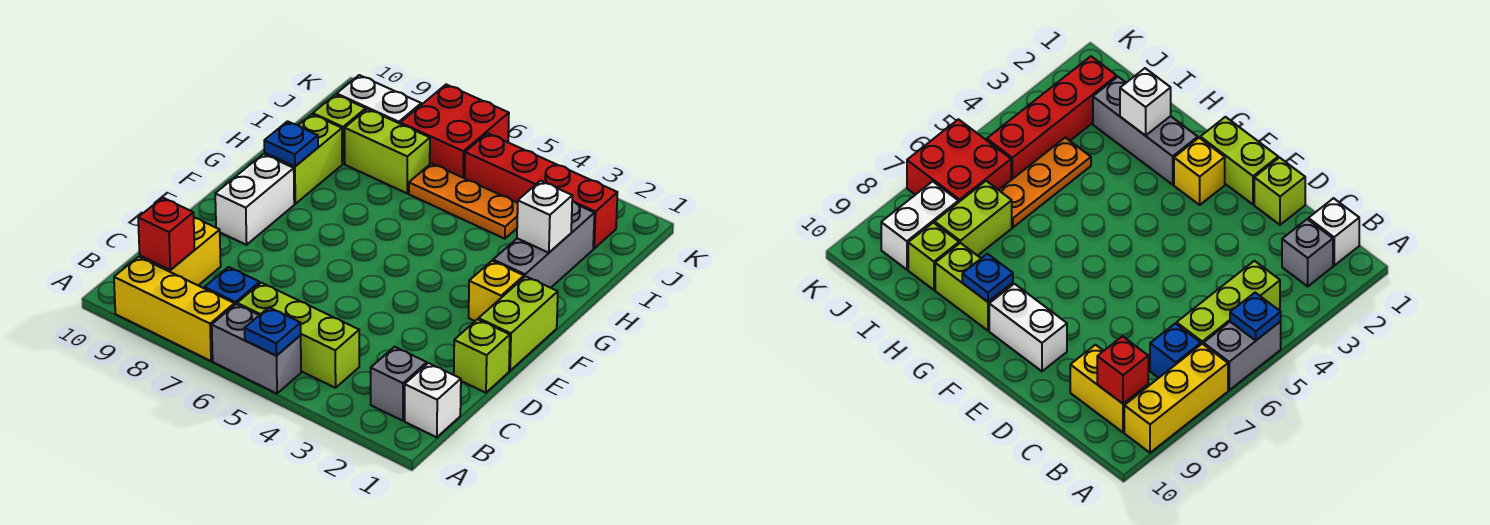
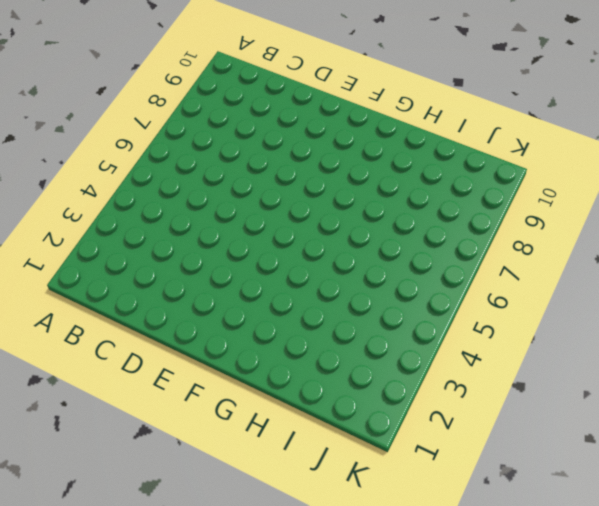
none -> grey 1x2 brick [212,304,301,394]
none -> yellow 1x3 brick [114,257,234,361]
none -> white 1x1 brick [405,363,461,437]

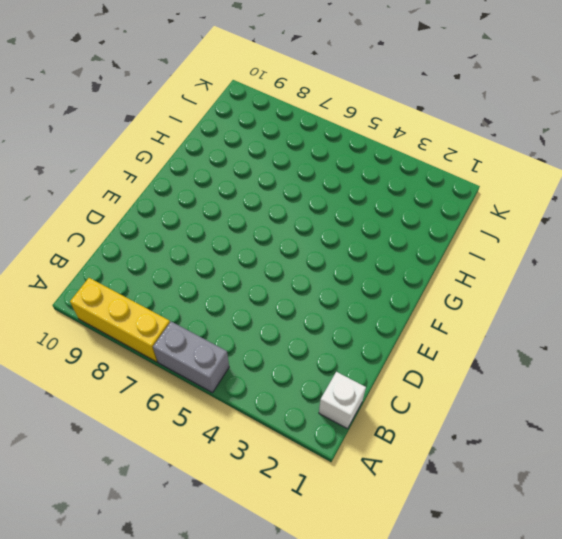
none -> grey 1x1 brick [371,347,427,421]
none -> lime 1x3 brick [237,283,359,388]
none -> blue 1x1 brick [204,267,260,305]

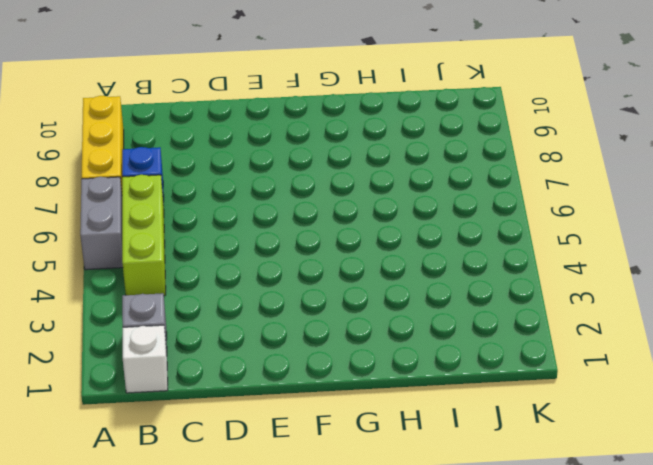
none -> yellow 1x2 brick [140,218,221,285]
none -> lime 1x1 brick [454,319,510,393]
none -> lime 1x2 brick [479,276,558,371]

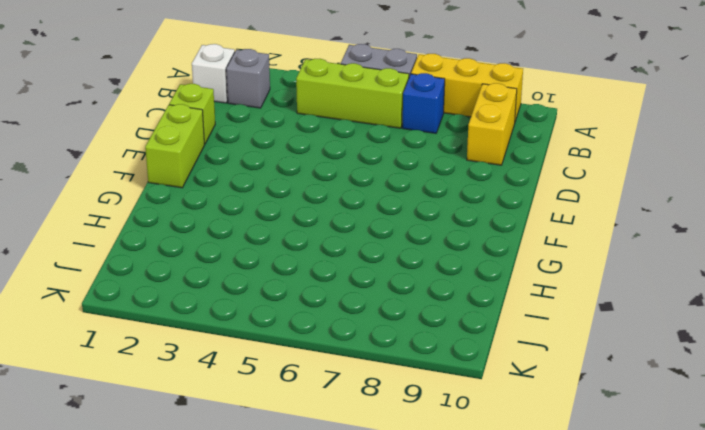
none -> white 1x2 brick [215,154,294,245]
none -> yellow 1x1 brick [469,261,524,321]
none -> grey 1x3 brick [493,202,594,288]

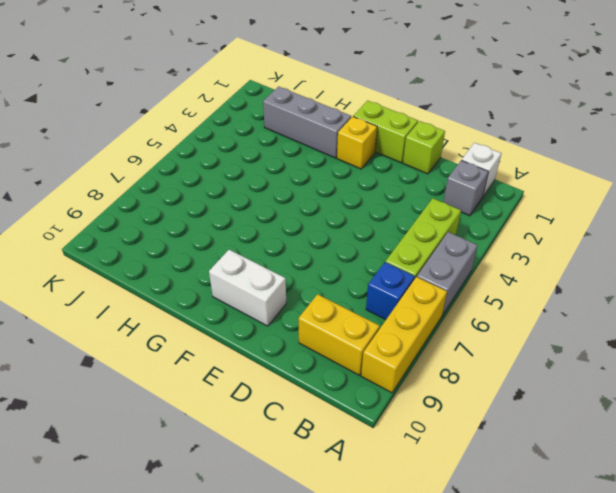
none -> lime 1x2 brick [265,114,342,204]
none -> orange 1x3 plate [409,163,518,239]
none -> lime 1x2 brick [345,109,430,193]

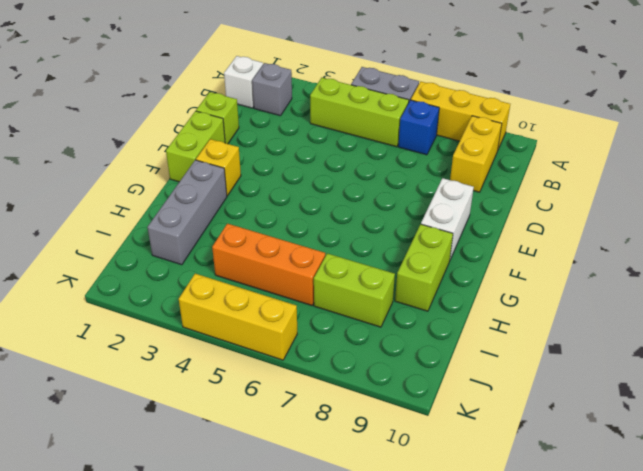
orange 1x3 brick [212,224,325,306] -> orange 1x3 plate [409,163,518,239]
yellow 1x3 brick [179,274,297,360] -> red 2x2 brick [400,84,509,178]
none -> lime 1x1 brick [313,95,366,164]
none -> red 1x4 brick [465,133,617,249]
none -> white 1x2 brick [337,75,421,124]

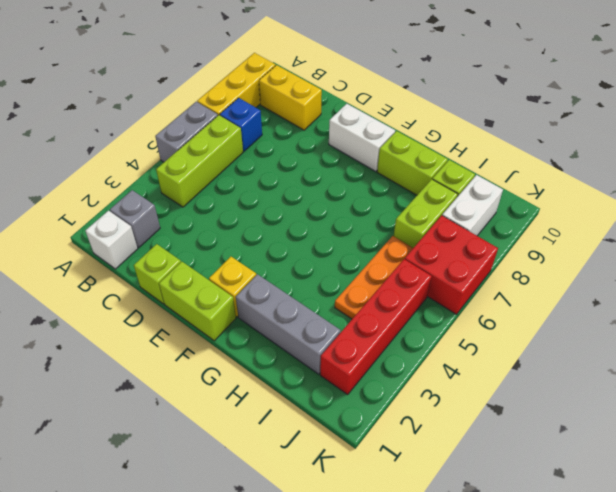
none -> blue 1x1 plate [245,307,301,355]
none -> red 1x1 brick [138,198,195,270]
none -> blue 1x1 plate [264,121,318,167]

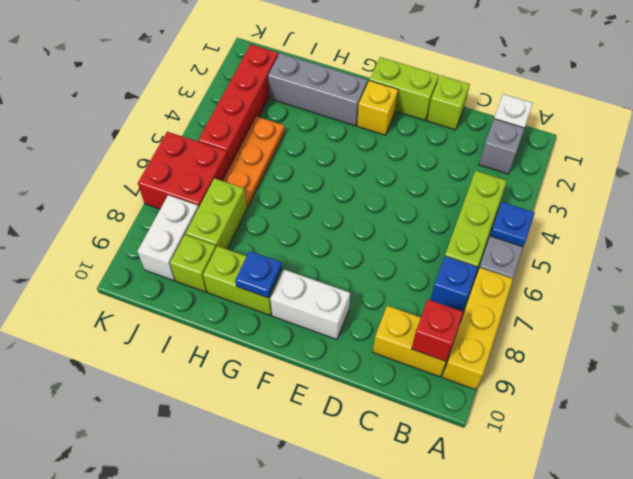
none -> white 1x1 brick [517,181,572,253]

